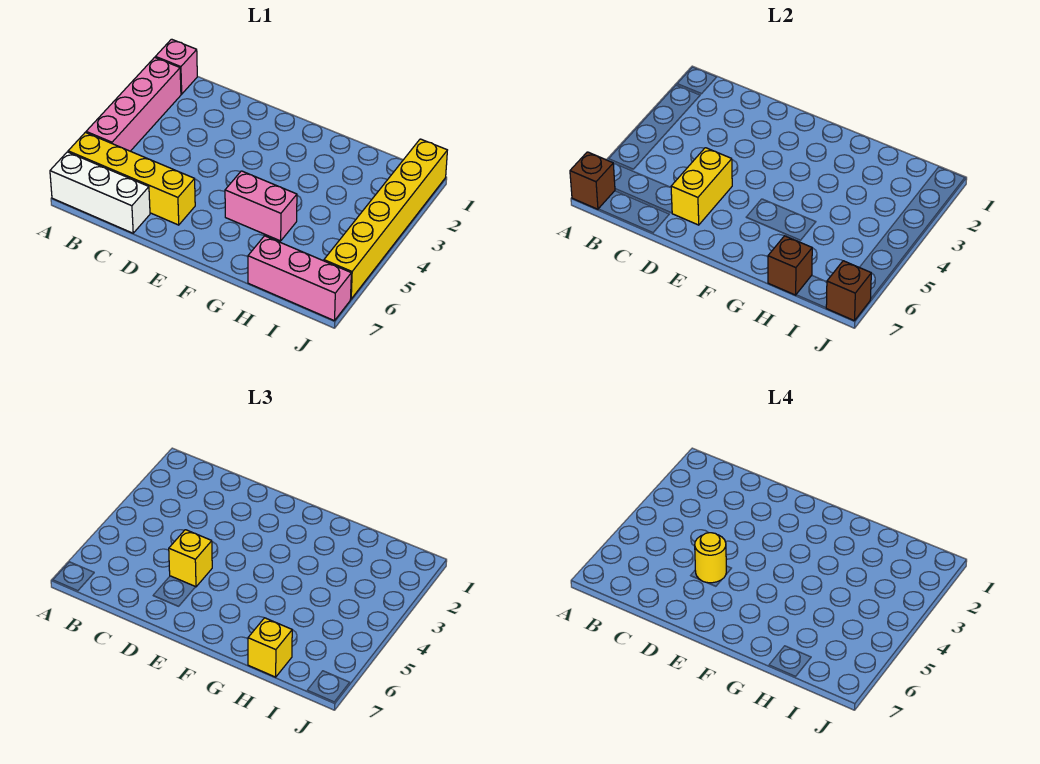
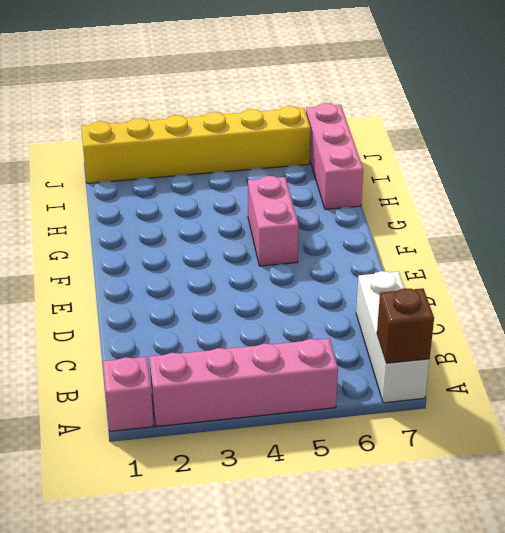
none -> yellow 1x4 brick [68,132,195,225]
none -> yellow 1x2 brick [671,148,732,225]
none -> brown 1x1 brick [768,236,812,295]

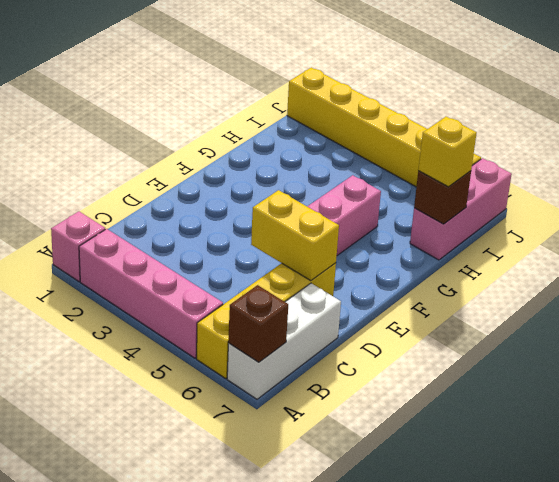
none -> brown 1x1 brick [826,261,871,321]
none -> yellow 1x1 brick [169,530,212,587]
none -> yellow 1x1 round brick [695,533,726,583]

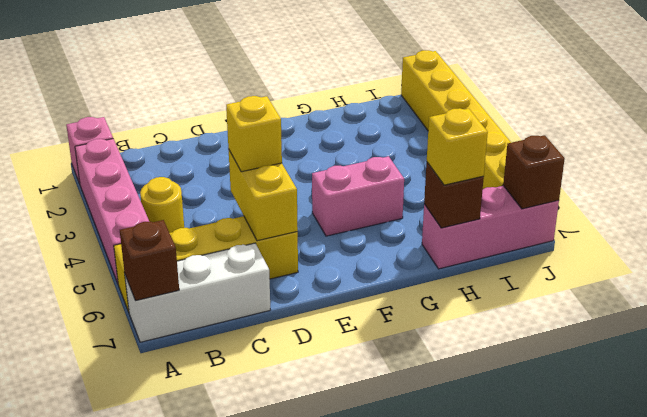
yellow 1x1 round brick [140,177,184,233] -> yellow 1x1 round brick moved to [695,533,726,583]

